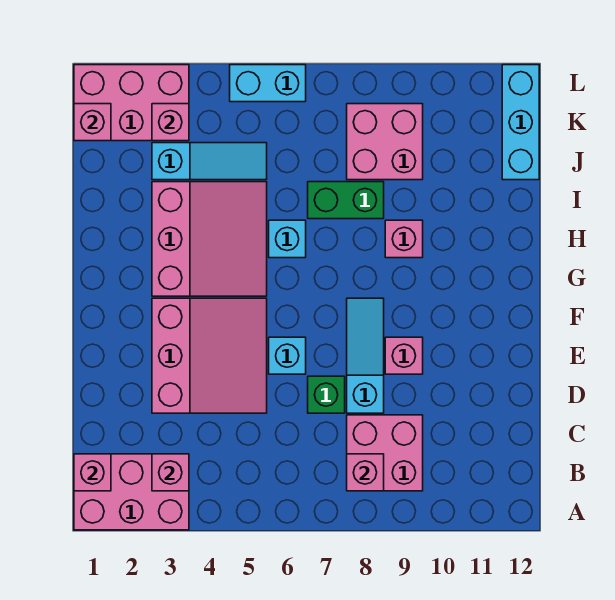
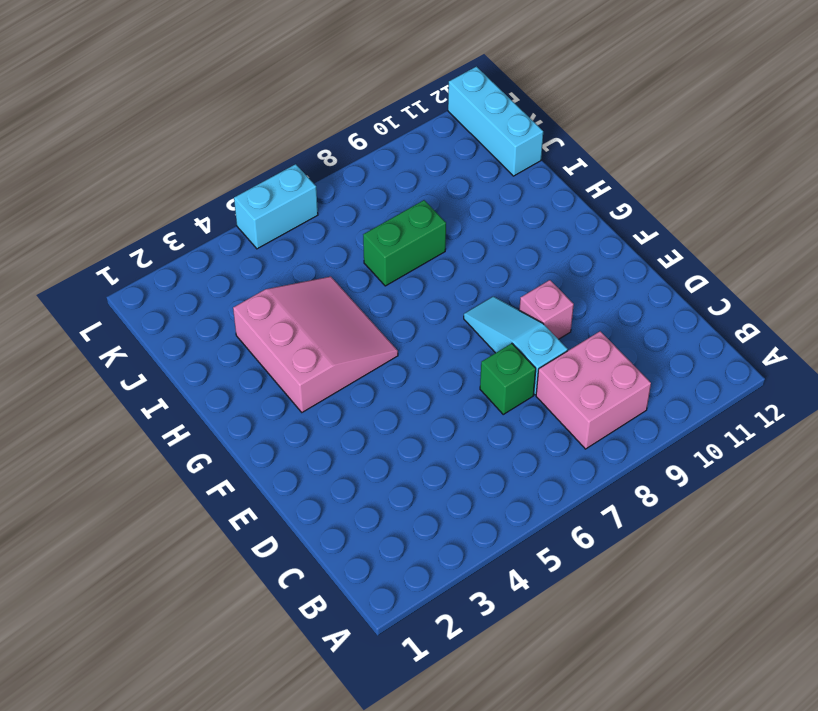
none -> pink 2x3 brick [74,454,189,530]
none -> pink 3x3 slope [152,298,267,413]
none -> cyan 1x1 brick [269,337,306,374]

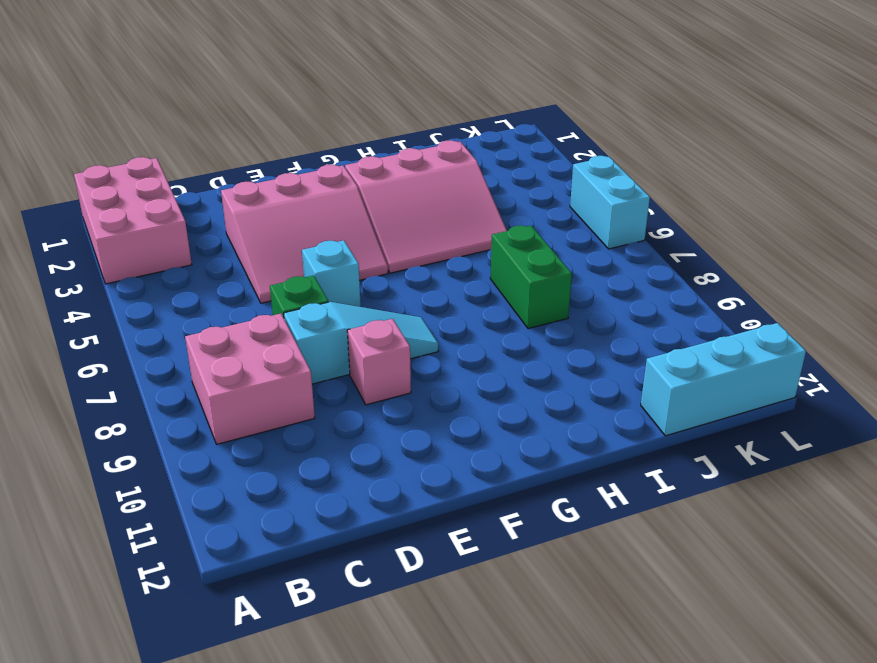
none -> cyan 1x1 brick [269,220,306,258]
none -> pink 1x1 brick [385,220,423,258]
none -> cyan 1x3 slope [152,143,267,180]

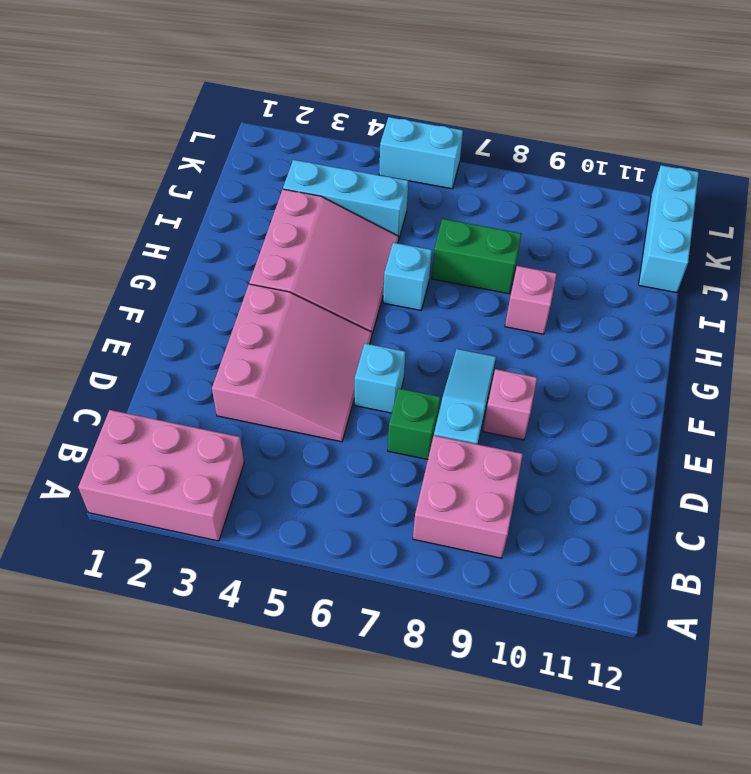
cyan 1x3 brick [283,160,408,240] -> cyan 1x3 slope [152,143,267,180]
none -> pink 2x2 brick [347,104,423,180]
none -> pink 2x3 brick [74,65,189,141]
none -> pink 1x1 brick [74,454,111,491]

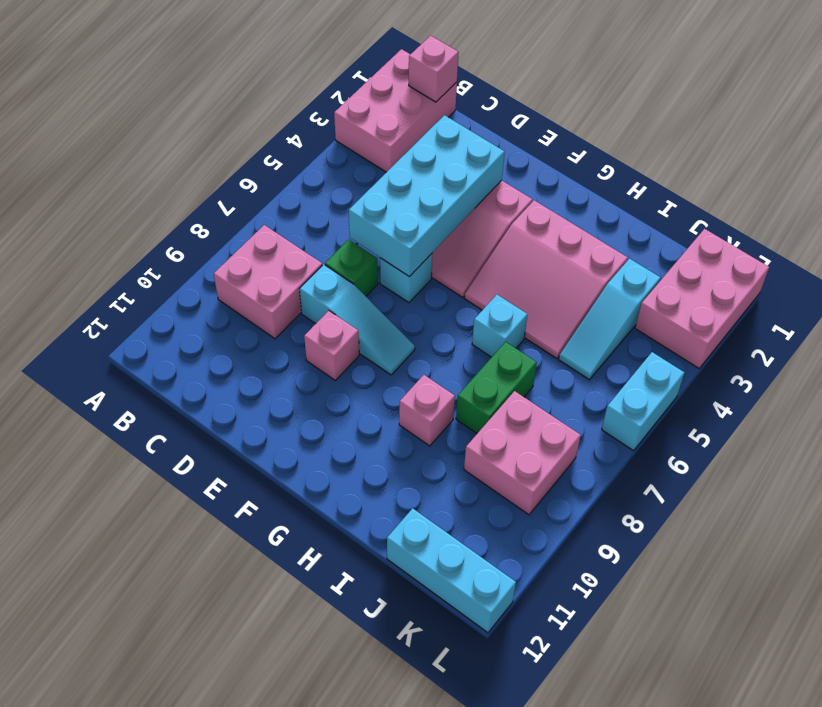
cyan 2x4 brick [349,115,505,277] -> none
none -> pink 1x1 brick [152,454,189,491]
none -> pink 1x1 brick [347,454,384,491]
none -> pink 1x1 brick [74,104,111,141]

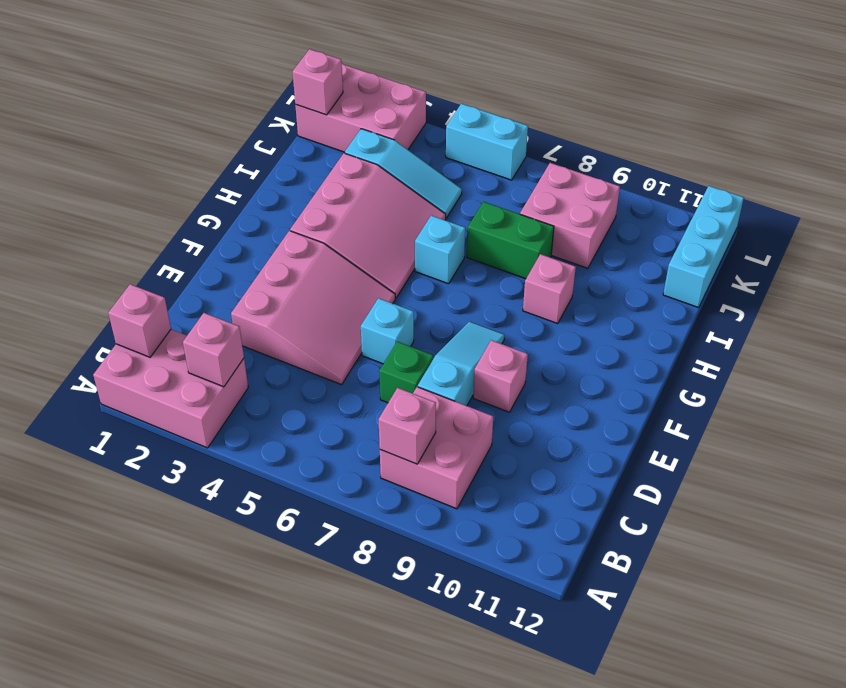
none -> pink 1x1 brick [152,104,189,141]

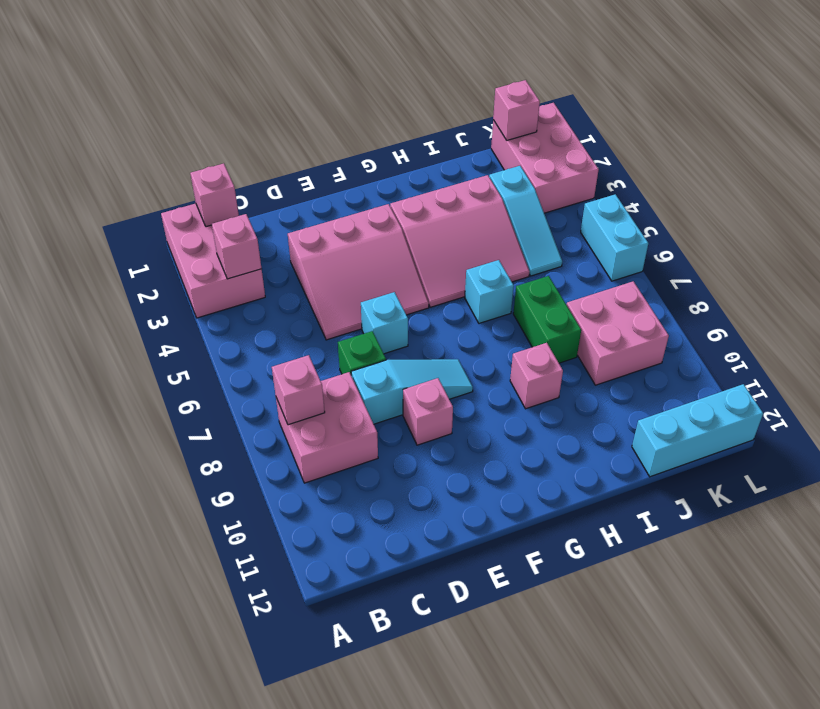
none -> pink 1x1 brick [152,104,189,141]

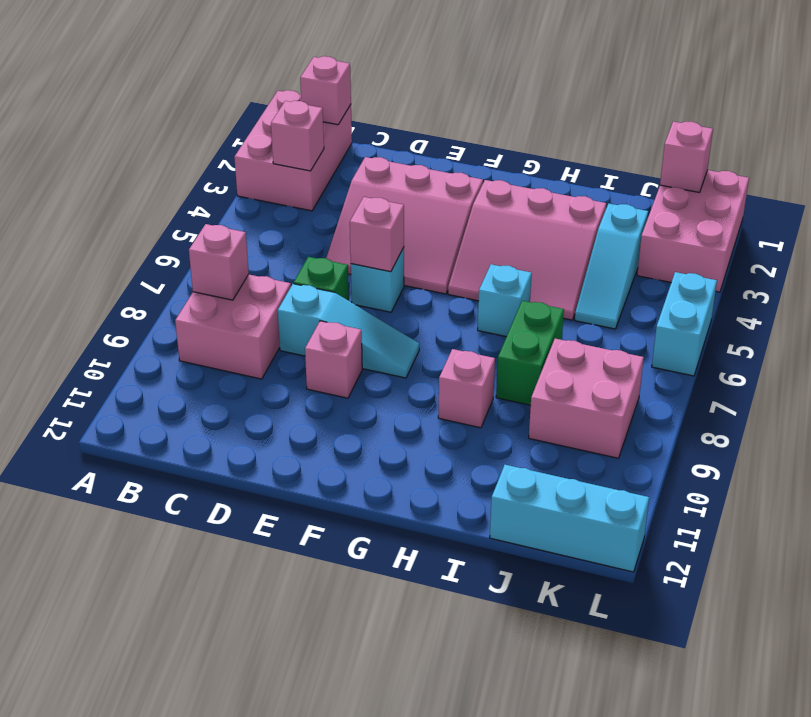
pink 1x1 brick [350,197,404,272] -> pink 1x1 brick moved to [152,104,189,141]

